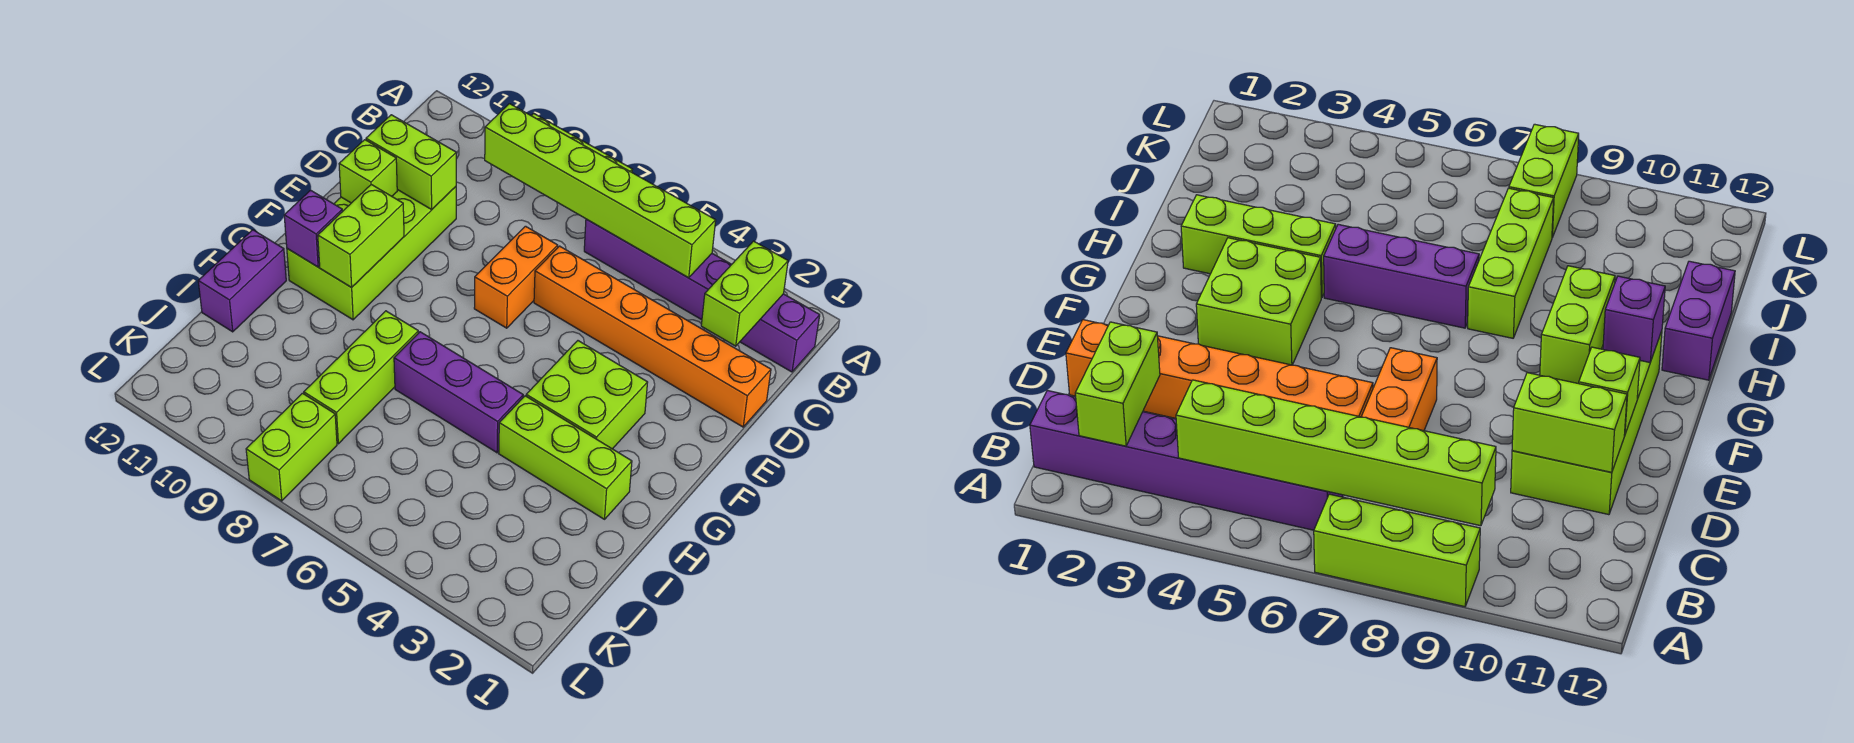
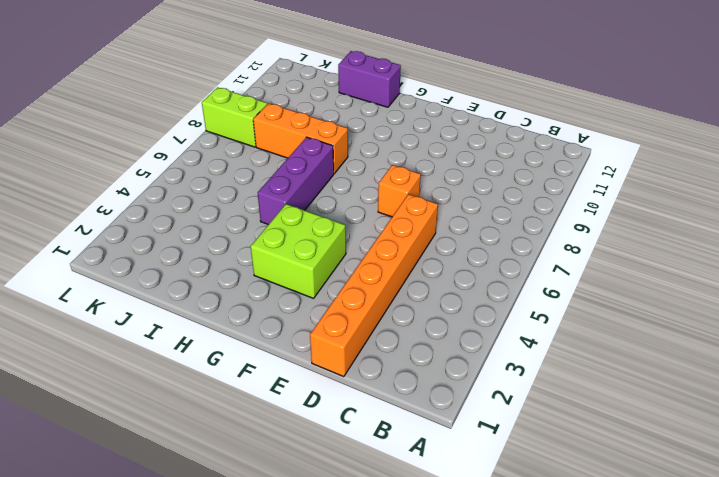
orange 1x1 brick [378,165,421,217] -> orange 1x2 brick [474,226,558,328]
orange 1x3 brick [253,103,348,173] -> lime 1x3 brick [304,311,418,444]
none -> lime 1x3 brick [1314,494,1480,607]
none -> purple 1x6 brick [584,219,820,372]
none -> lime 2x4 brick [287,187,456,320]

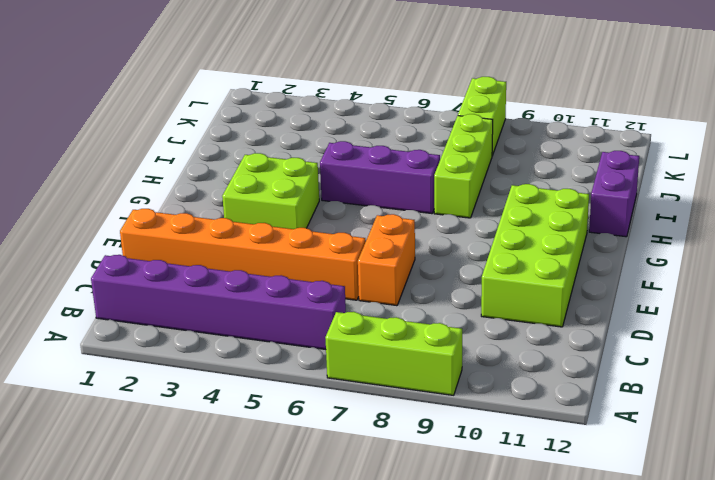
none -> lime 1x3 brick [499,396,632,519]
none -> lime 1x2 brick [701,241,788,346]
none -> lime 1x6 brick [485,104,716,278]

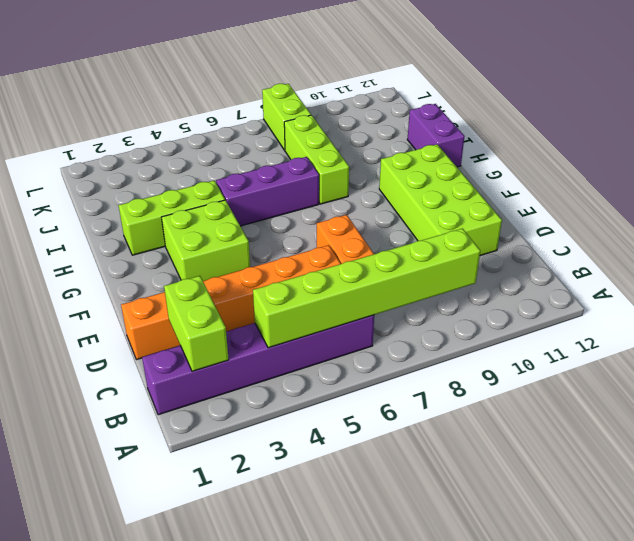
none -> lime 1x3 brick [1314,494,1480,607]
none -> lime 1x2 brick [366,115,456,209]
none -> lime 1x1 brick [339,140,397,203]

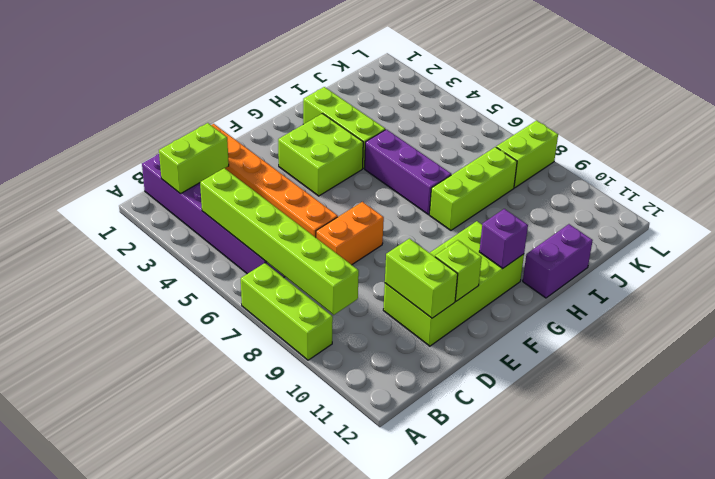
none -> lime 1x2 brick [318,185,404,287]

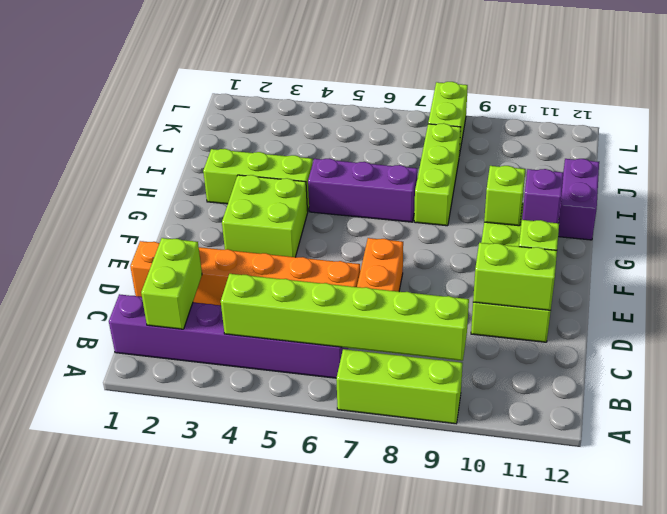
lime 1x1 brick [484,166,526,226] -> lime 1x2 brick [318,185,404,287]

